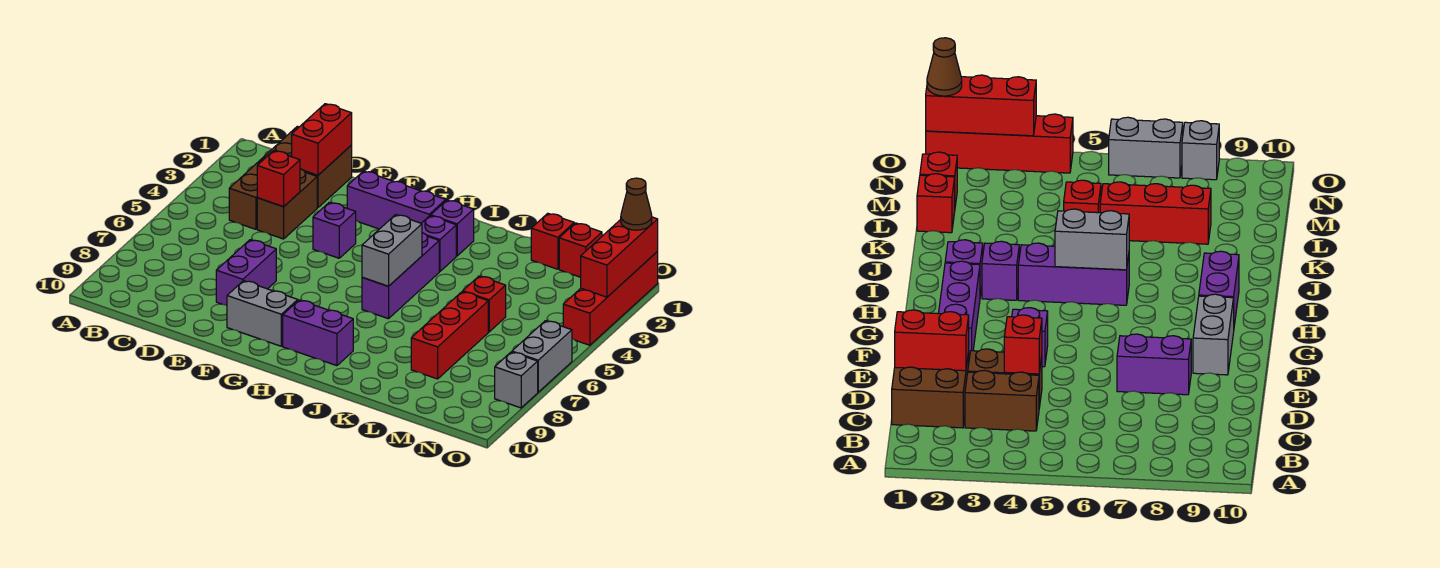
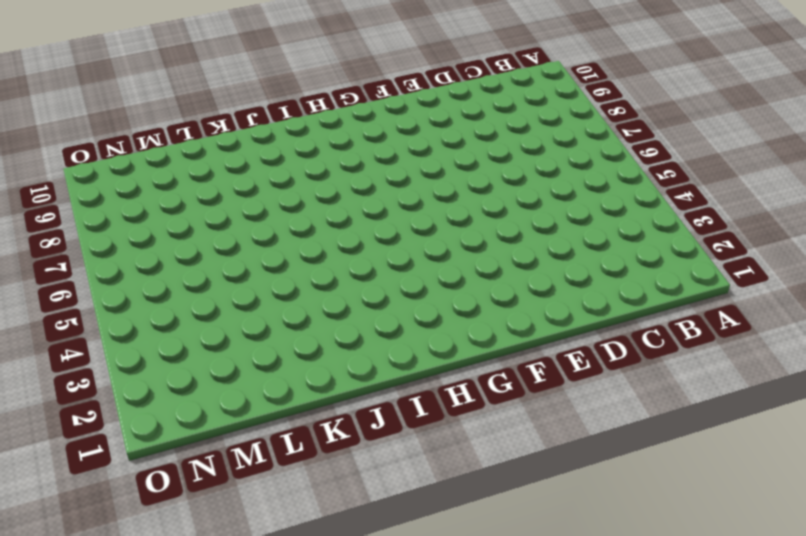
none -> brown 2x2 brick [264,126,352,208]
none -> brown 1x2 brick [229,158,265,229]
none -> brown 1x2 brick [257,169,317,239]

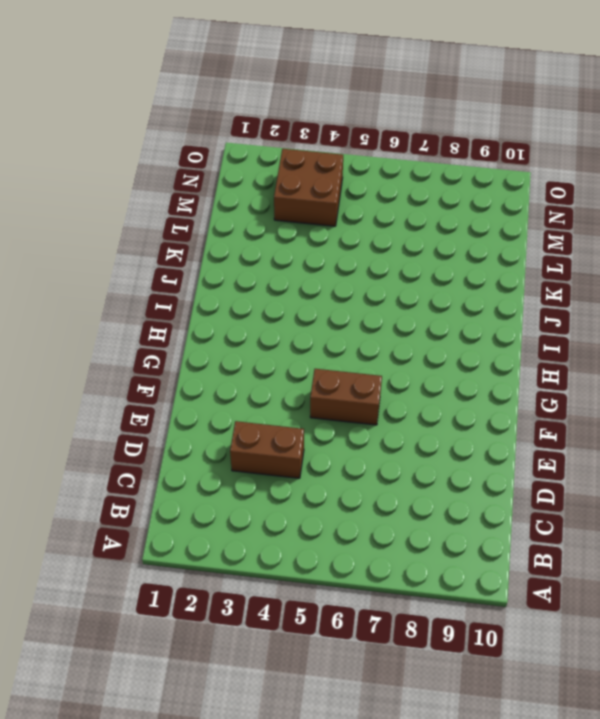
brown 1x2 brick [310,369,382,425] -> brown 1x2 brick moved to [229,158,265,229]
brown 2x2 brick [274,149,343,226] -> brown 2x2 brick moved to [264,126,352,208]
none -> purple 1x2 brick [216,240,276,305]
none -> purple 1x3 brick [347,171,446,229]
none -> purple 1x1 brick [313,202,356,258]

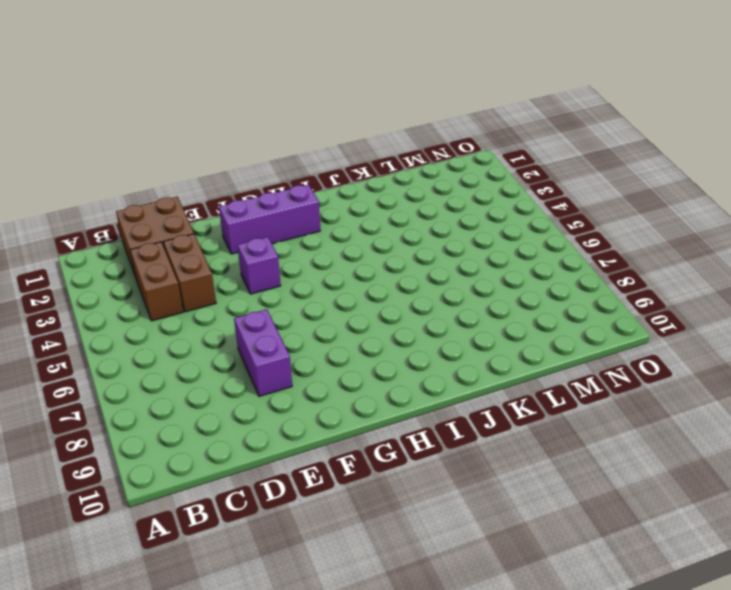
none -> grey 1x2 brick [227,281,298,346]
none -> purple 1x2 brick [283,300,353,366]
none -> purple 1x1 brick [431,200,474,256]

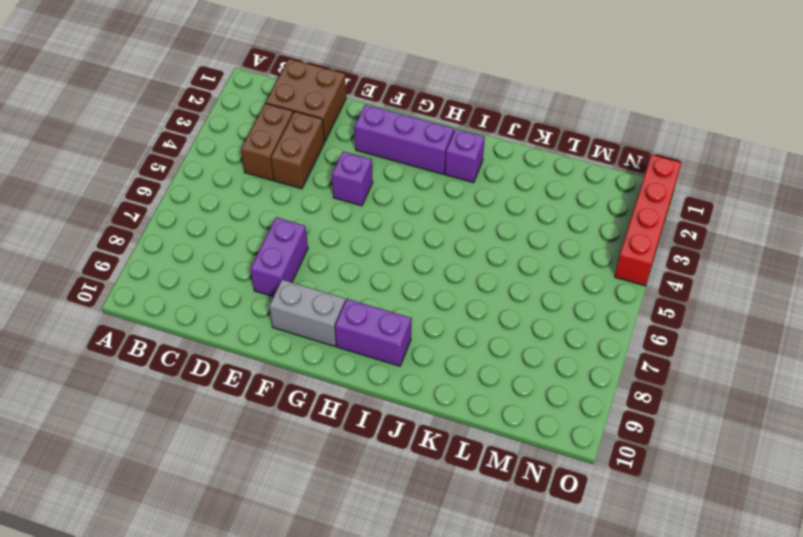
none -> purple 1x1 brick [422,216,456,272]
none -> purple 1x3 brick [362,233,439,319]
none -> red 1x1 brick [531,213,574,269]

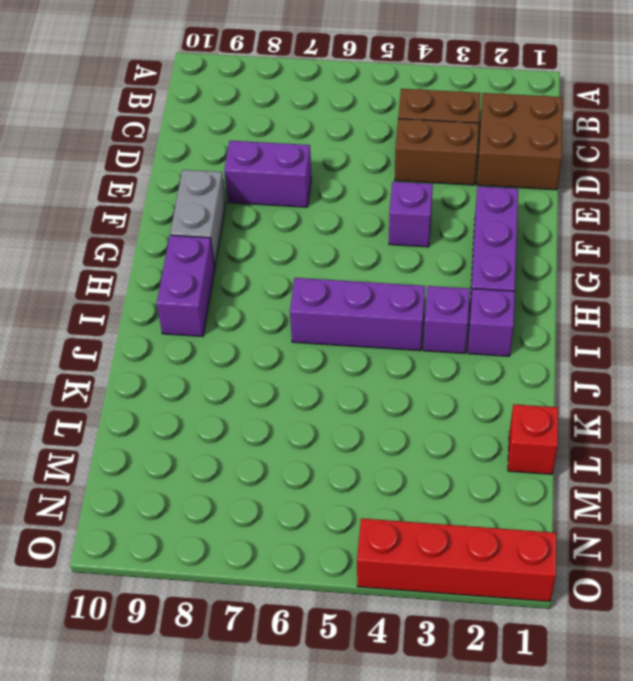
none -> red 1x1 brick [463,276,506,332]
none -> red 1x3 brick [411,292,488,379]
none -> red 1x1 brick [559,223,602,277]

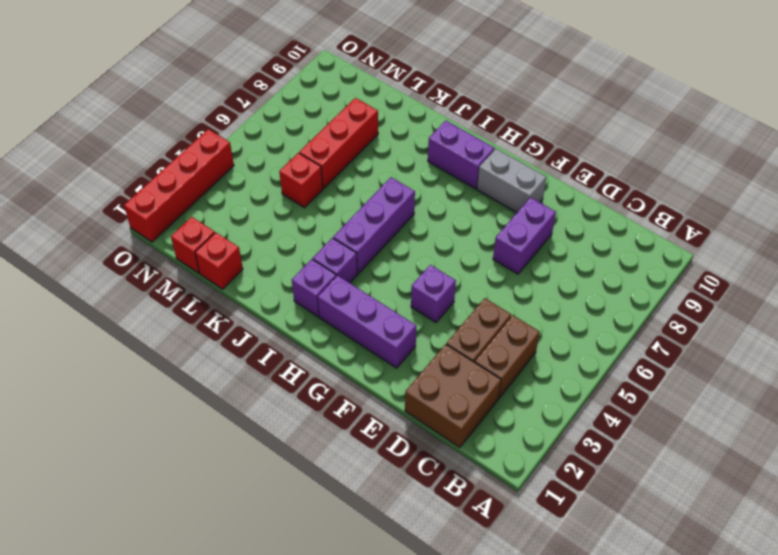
none -> grey 1x2 brick [512,321,572,392]
none -> grey 1x1 brick [495,352,538,408]
none -> red 1x2 brick [292,104,352,175]

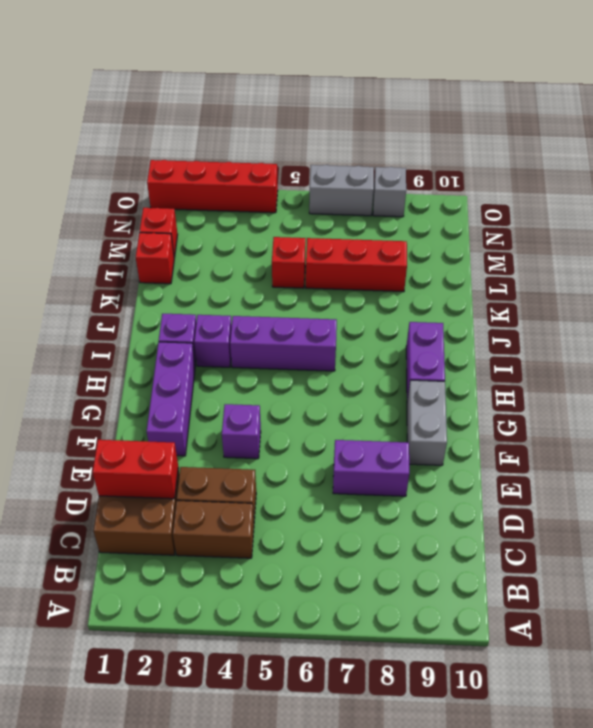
none -> red 1x1 brick [257,151,300,207]
none -> grey 1x2 brick [362,215,422,286]
none -> red 1x3 brick [581,217,658,297]

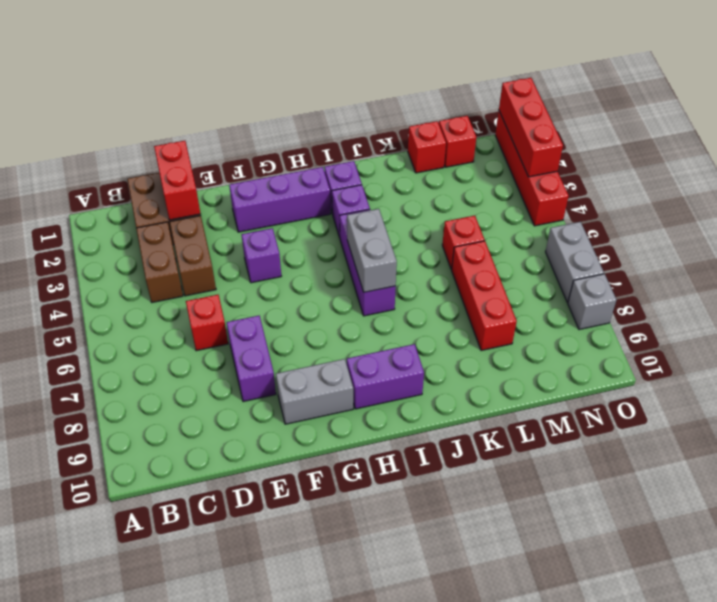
red 1x1 brick [186,295,228,351] -> red 1x1 brick moved to [257,151,300,207]
none -> brown 1x1 cone [621,178,652,230]

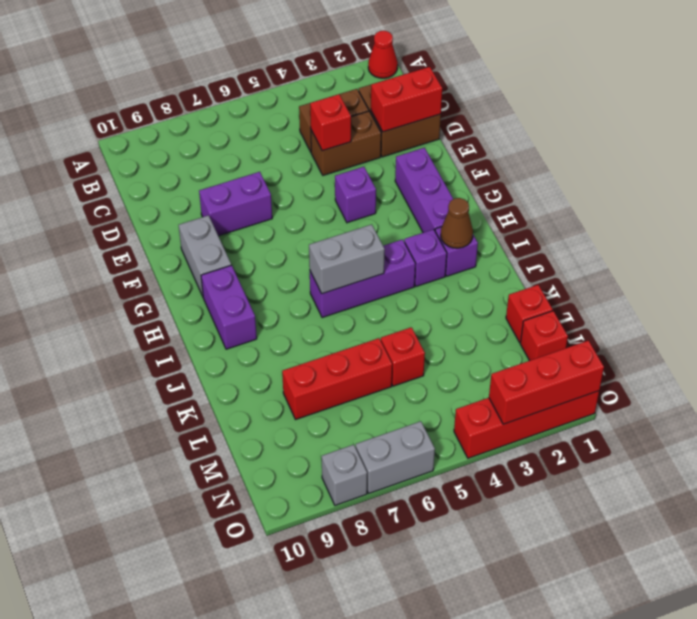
red 1x1 cone [368,31,398,78] -> none
brown 1x1 cone [441,198,473,248] -> brown 1x1 cone moved to [621,178,652,230]

